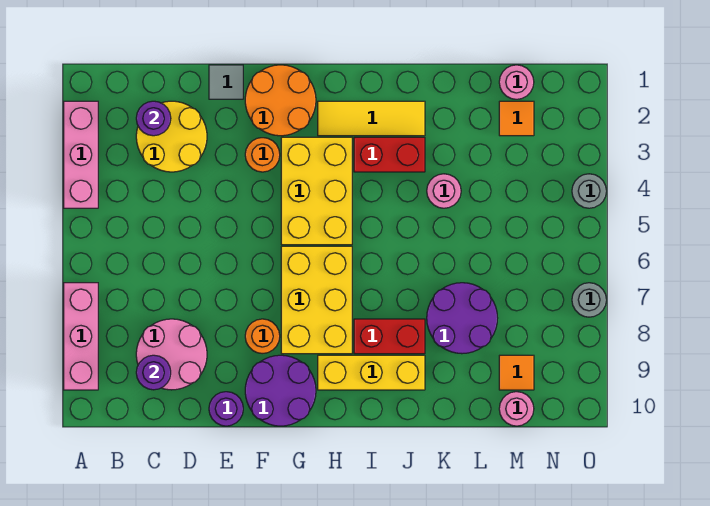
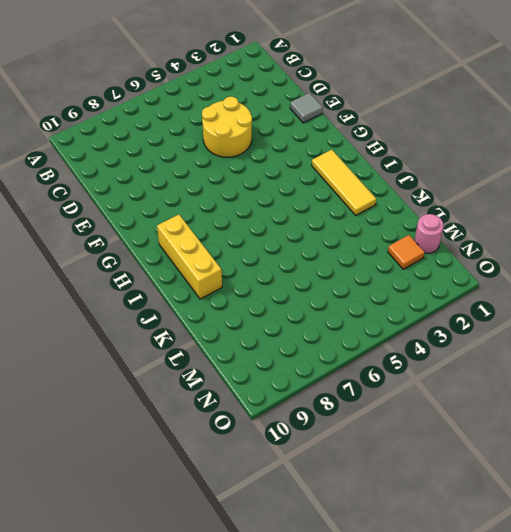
yellow 2x2 round brick [202,97,252,157] -> yellow 2x2 round brick moved to [136,101,207,172]
none -> pink 1x3 brick [64,101,98,208]
none -> pink 1x3 brick [64,283,98,390]
none -> pink 2x2 round brick [136,319,207,390]

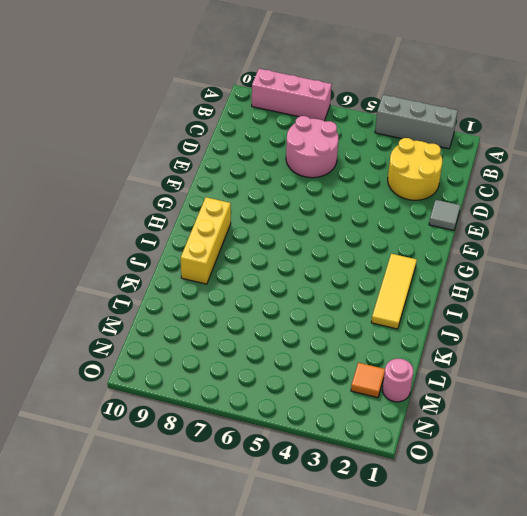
grey 1x3 brick [375,95,458,149] -> pink 1x3 brick [64,101,98,208]
pink 2x2 round brick [286,116,338,178] -> pink 2x2 round brick moved to [136,319,207,390]
none -> purple 1x1 round brick [209,392,243,426]
none -> orange 2x2 round brick [245,65,316,136]
none -> orange 1x1 round brick [245,138,280,172]

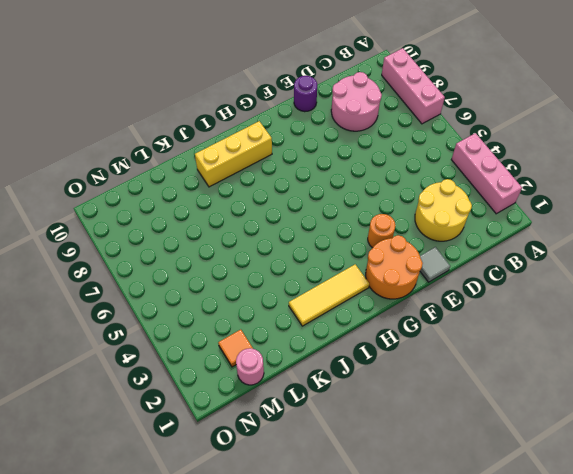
none -> orange 1x1 round brick [245,319,280,354]
none -> purple 2x2 round brick [245,355,316,426]
none -> yellow 2x3 brick [281,137,352,245]

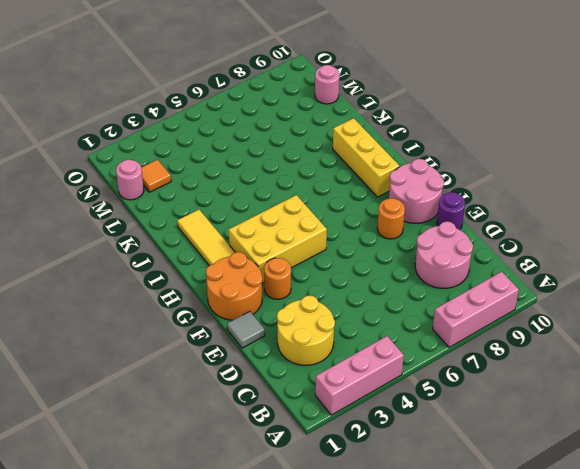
pink 2x2 round brick [389,159,444,223] -> purple 2x2 round brick [245,355,316,426]
none -> yellow 2x3 brick [281,246,352,354]
none -> red 1x2 brick [354,137,425,172]
none -> red 1x2 brick [354,319,425,354]

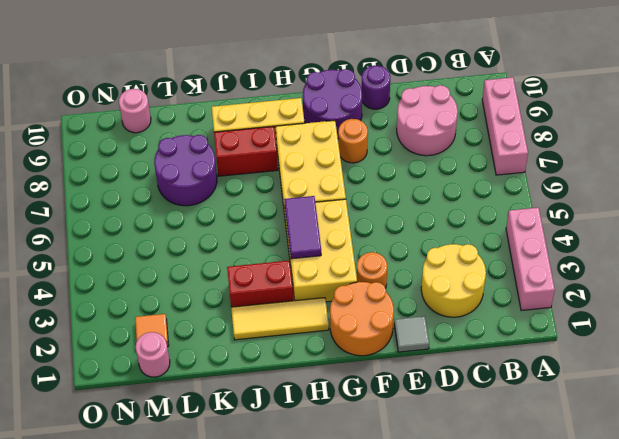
purple 1x2 tile [284,196,321,259] -> none
none -> pink 1x1 round brick [427,174,461,208]
none -> orange 1x1 tile [499,355,534,390]
none -> grey 1x1 round brick [572,174,606,208]

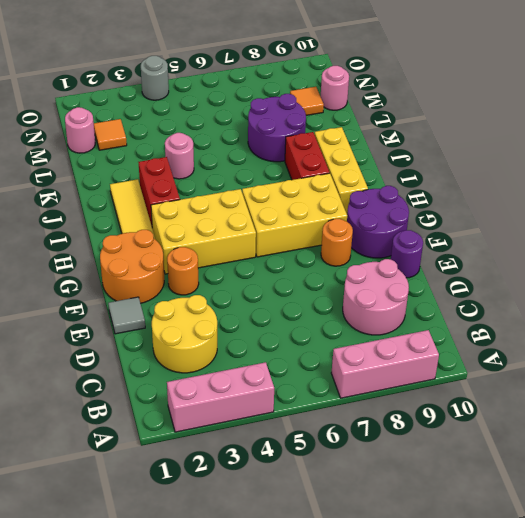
none -> grey 1x1 round brick [572,283,606,317]
none -> purple 1x1 round brick [136,101,171,136]
none -> purple 1x1 round brick [136,355,171,390]

